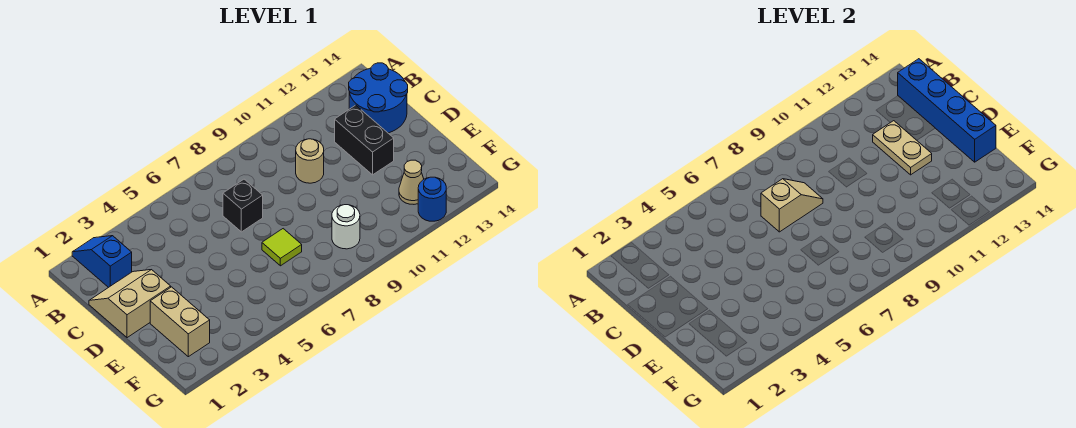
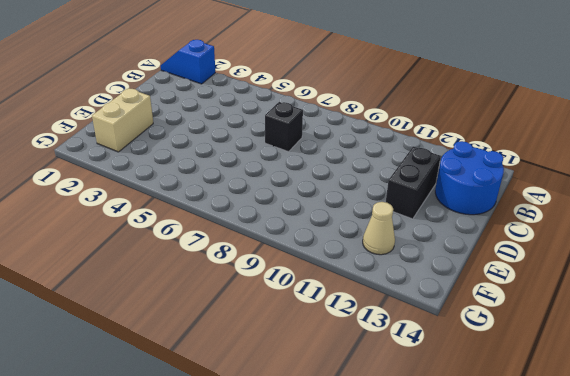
blue 1x2 slope [161,40,215,84] -> blue 1x2 slope turned to [72,236,132,288]
none -> tan 2x2 slope [89,270,171,338]
none -> tan 1x1 round brick [296,139,324,183]
none -> lime 1x1 tile [262,229,302,266]

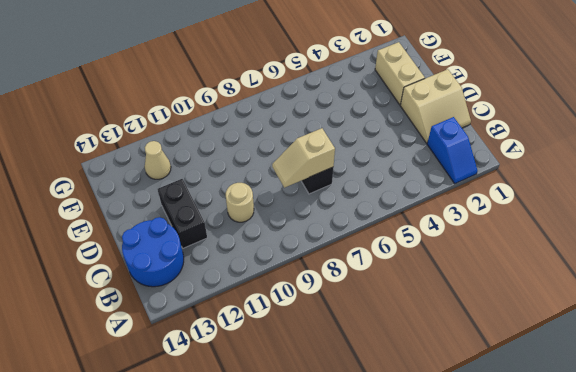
none -> lime 1x1 tile [262,229,302,266]
none -> white 1x1 round brick [332,205,360,249]
none -> blue 1x1 round brick [418,177,446,221]

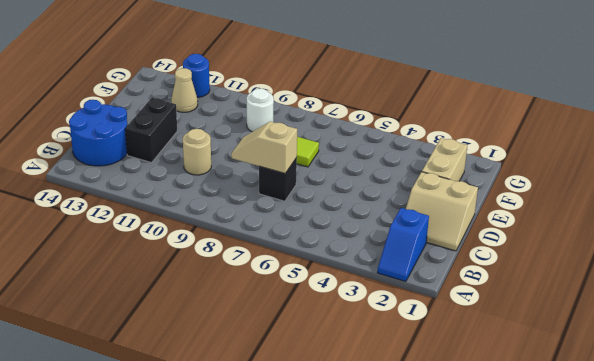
none -> blue 1x4 brick [898,59,996,162]
none -> tan 1x2 plate [873,121,932,175]

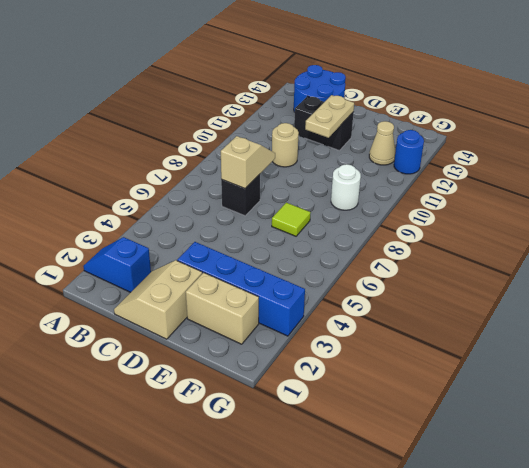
blue 1x4 brick [177,242,305,336] -> blue 1x4 brick moved to [898,59,996,162]
tan 1x2 plate [305,95,354,138] -> tan 1x2 plate turned to [873,121,932,175]

